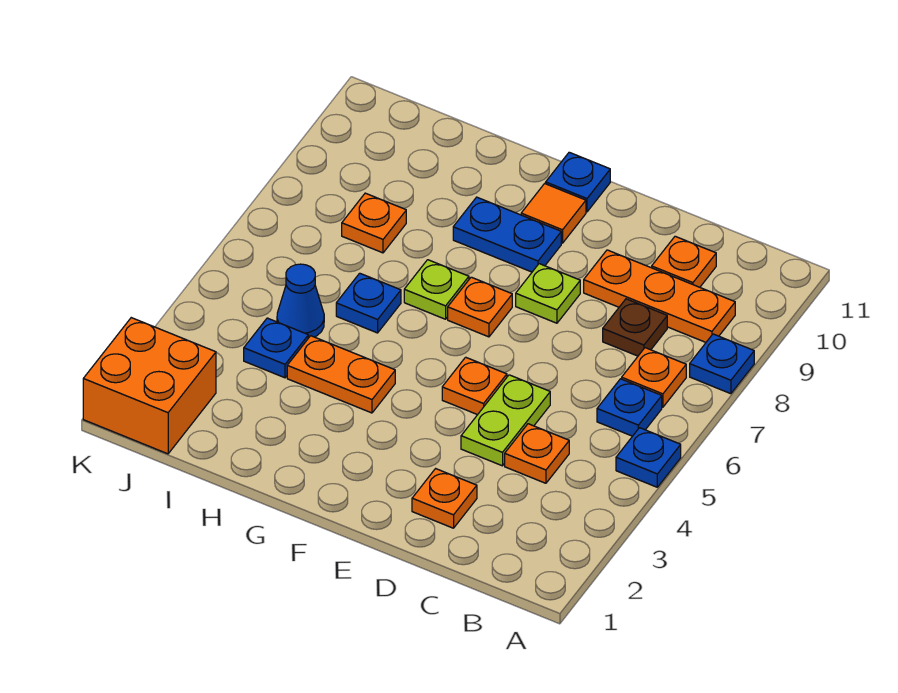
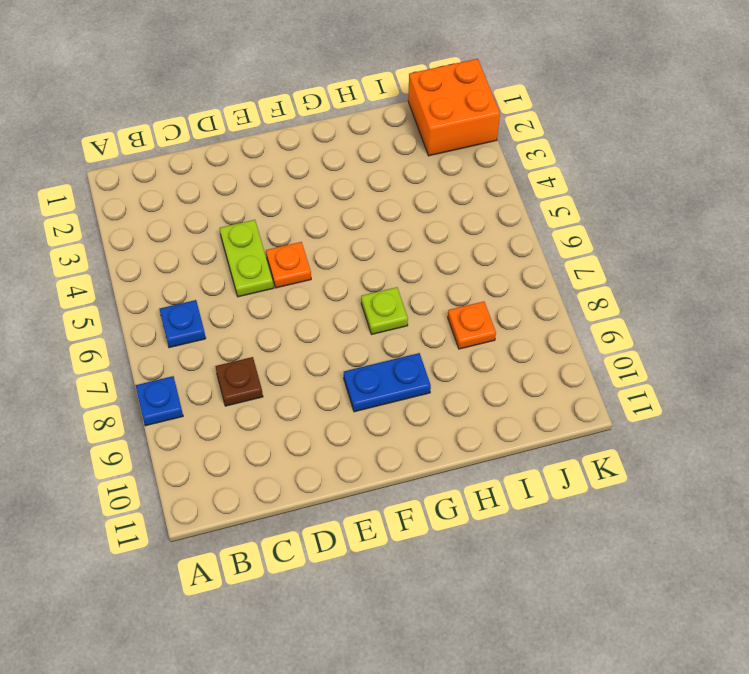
none -> blue 1x1 plate [616,428,681,487]
none -> orange 1x1 plate [622,348,686,407]
none -> orange 1x3 plate [584,250,735,342]

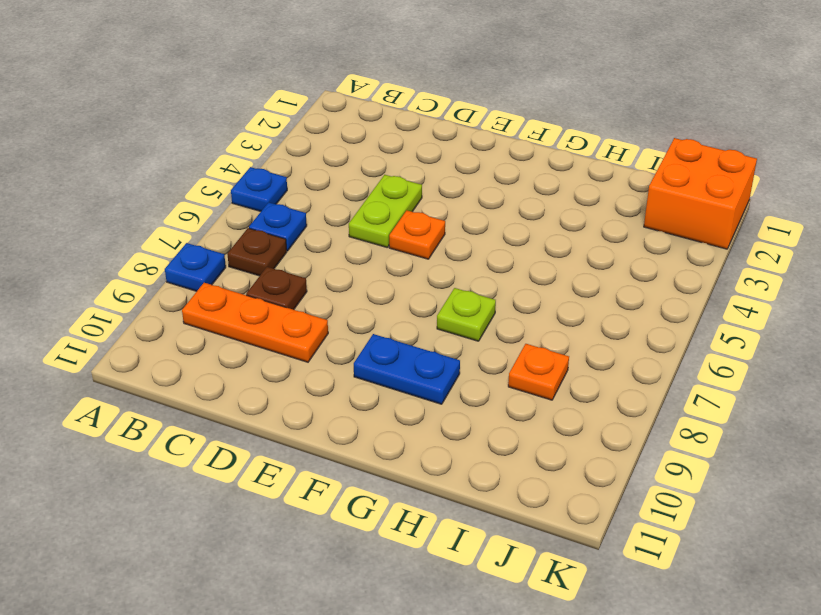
brown 1x1 plate [227,228,287,276] -> orange 1x1 plate [622,348,686,407]
none -> orange 1x1 plate [505,424,569,483]
none -> orange 1x1 plate [652,236,716,287]
none -> orange 1x1 plate [412,469,477,528]

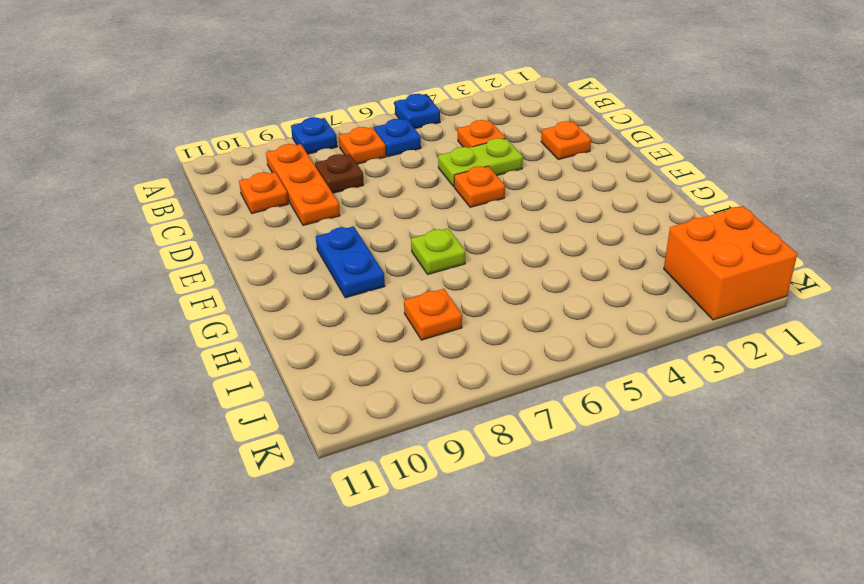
none -> lime 1x1 plate [516,264,580,323]
none -> orange 1x1 plate [448,277,512,337]
none -> orange 1x1 tile [521,184,586,243]

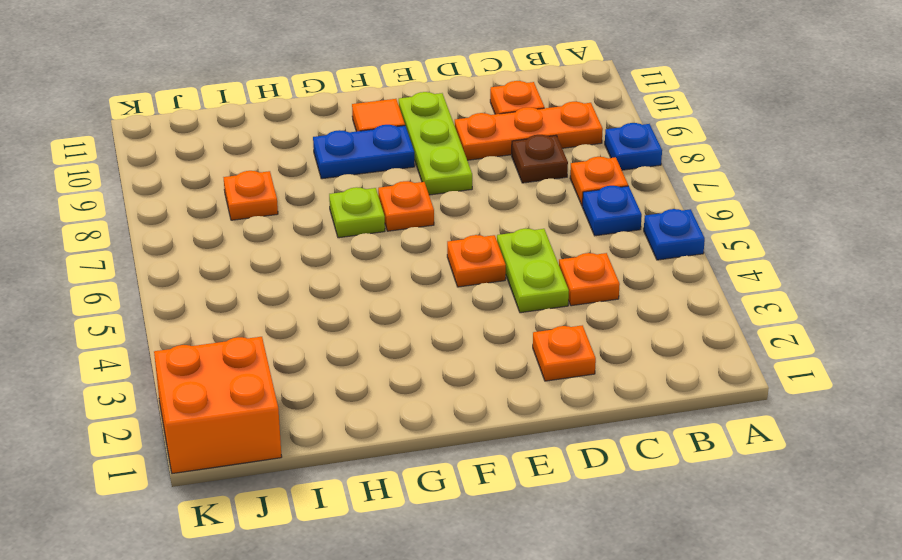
lime 1x3 plate [399,92,472,195] -> lime 1x1 plate [516,264,580,323]
none -> blue 1x1 plate [546,152,610,212]
none -> orange 1x2 plate [287,336,395,413]
none -> blue 1x1 plate [336,273,401,333]

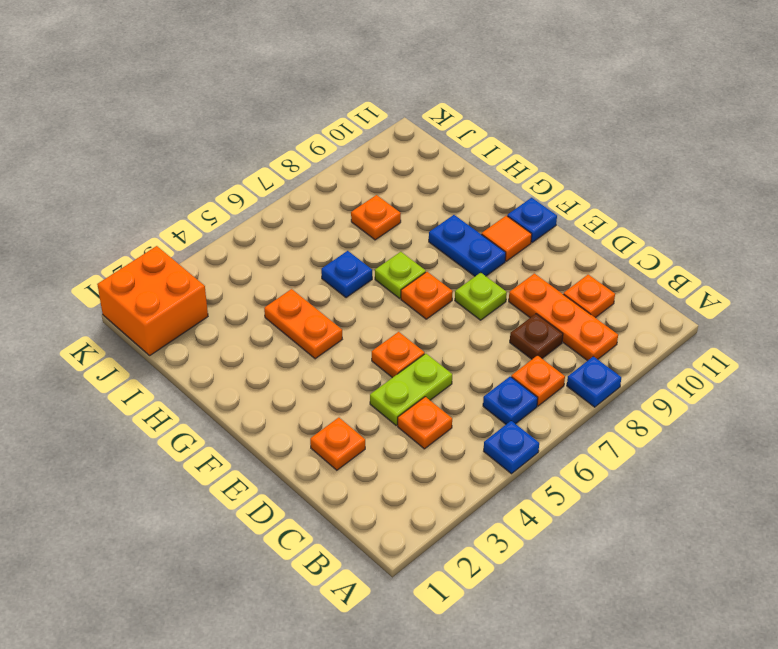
none -> blue 1x1 plate [244,318,308,378]
none -> blue 1x1 cone [277,264,324,338]

